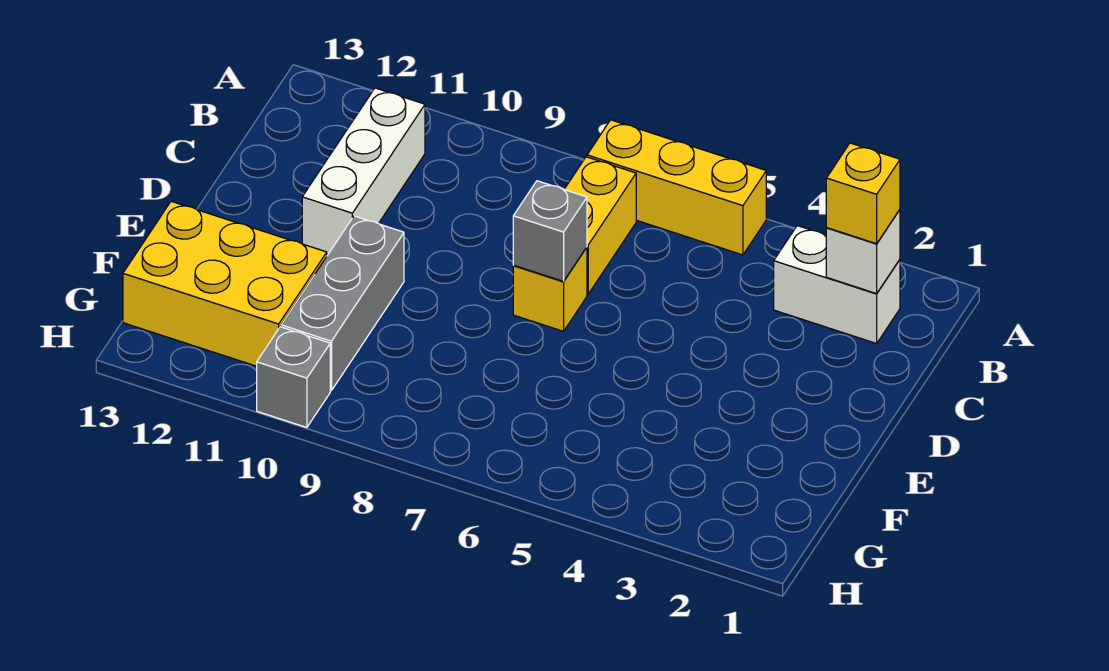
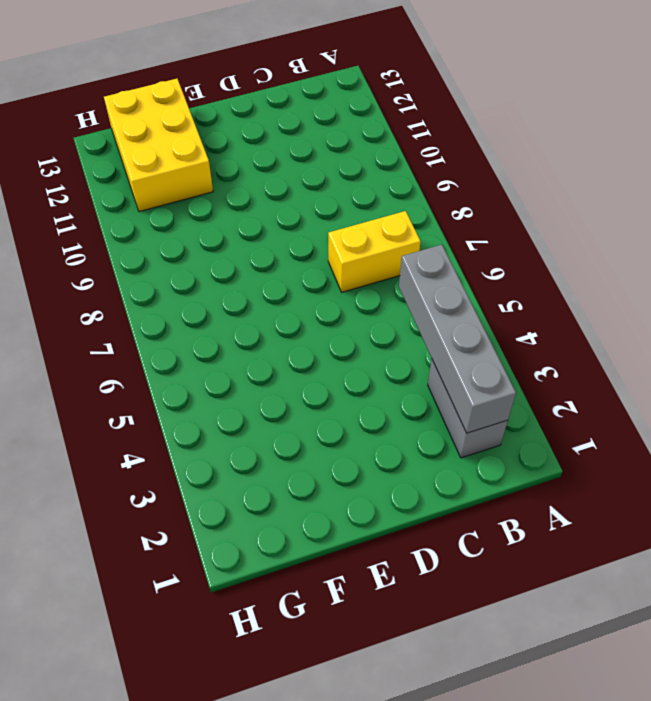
grey 1x2 brick [428,359,508,458] -> white 1x2 brick [774,226,900,343]
grey 1x4 brick [399,245,516,433] -> white 1x1 brick [826,210,900,294]
none -> yellow 1x3 brick [587,120,766,255]
none -> white 1x3 brick [302,88,425,255]

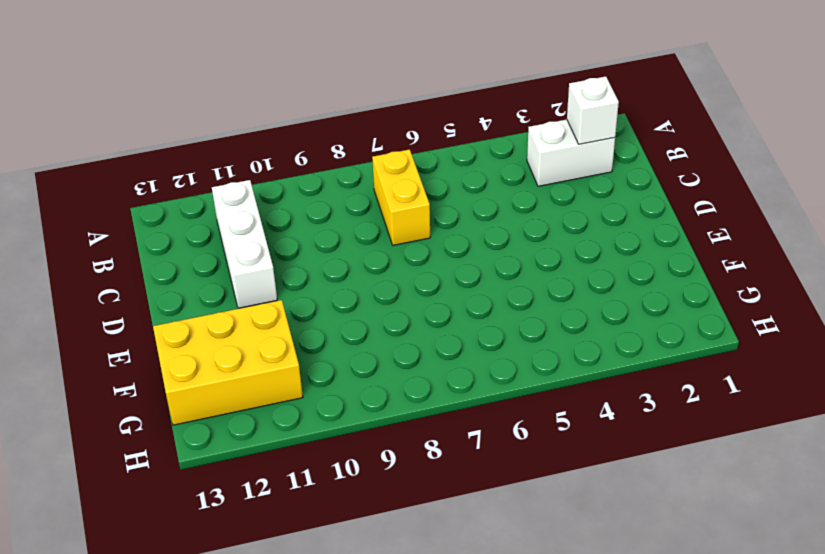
none -> yellow 1x3 brick [587,120,766,255]
none -> yellow 1x1 brick [513,247,587,331]

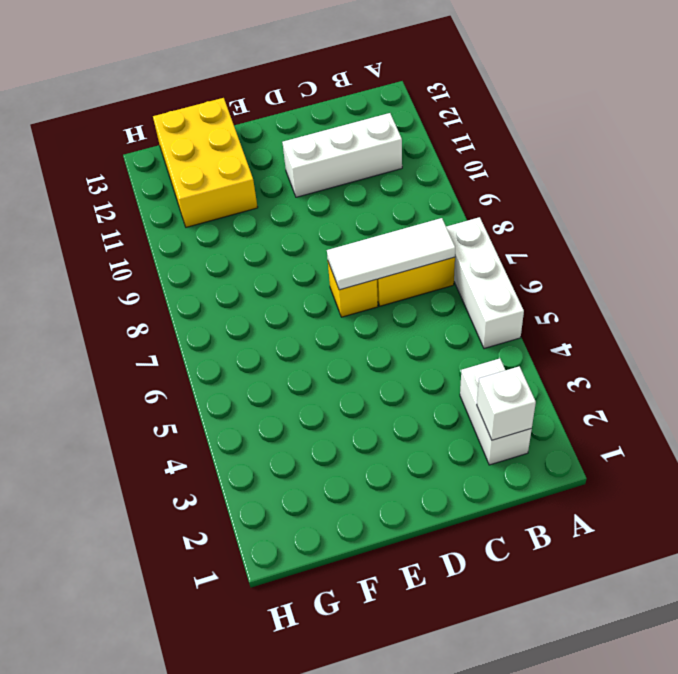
white 1x3 brick [446,217,524,349] -> yellow 1x3 brick [587,120,766,255]
white 1x3 tile [327,218,455,290] -> grey 1x1 brick [513,181,587,281]
none -> grey 1x3 brick [281,216,404,391]
none -> grey 1x1 brick [257,327,330,428]

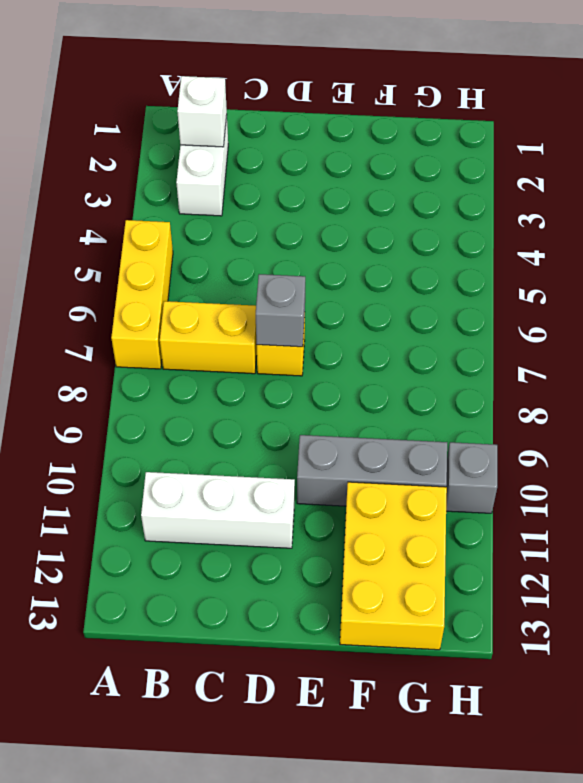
none -> yellow 1x1 brick [826,143,900,244]

